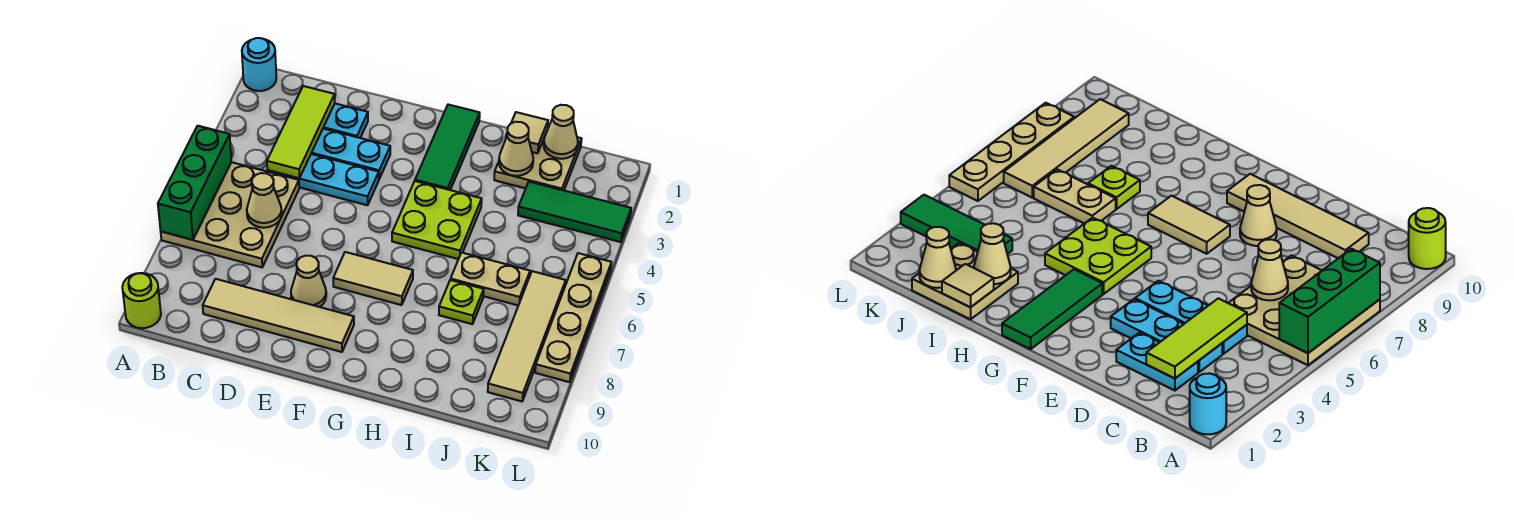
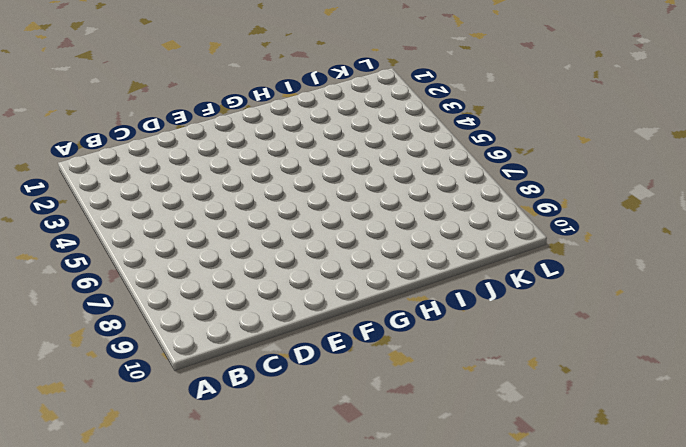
none -> cyan 1x1 round brick [242,38,276,91]
none -> tan 3x3 plate [161,162,299,267]
none -> lime 1x1 round brick [122,273,161,328]

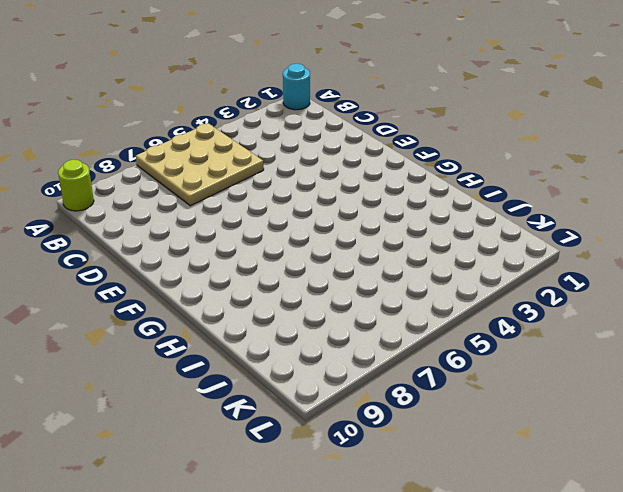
none -> cyan 1x2 plate [323,104,368,138]
none -> cyan 1x3 plate [311,129,390,179]
none -> cyan 1x3 plate [267,154,379,205]

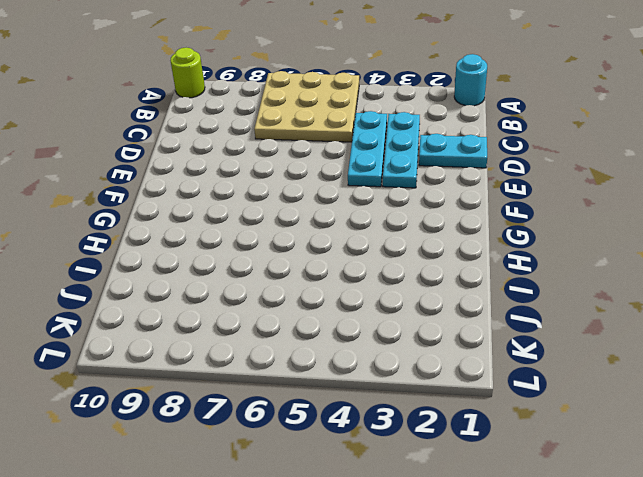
cyan 1x2 plate [419,134,487,168] -> cyan 1x2 plate turned to [323,104,368,138]
none -> tan 1x4 tile [203,279,354,352]
none -> tan 1x1 cone [291,256,326,307]
none -> tan 1x2 tile [333,252,413,305]

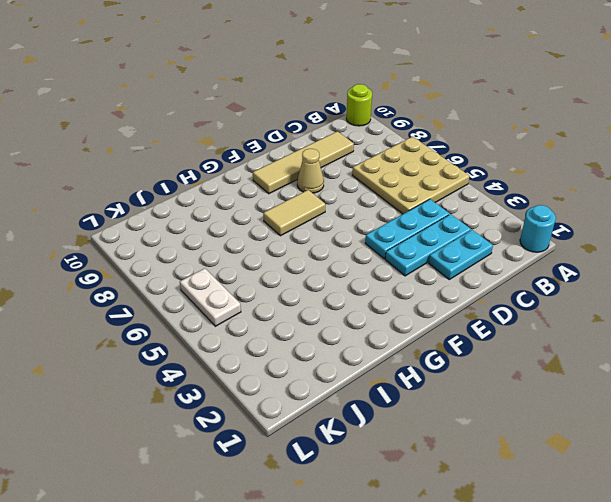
white 1x2 plate [180,268,241,326] -> tan 1x4 tile [488,271,566,401]
none -> green 1x3 tile [415,105,480,190]
none -> lime 2x2 plate [392,181,482,259]
none -> tan 2x2 plate [494,137,582,190]

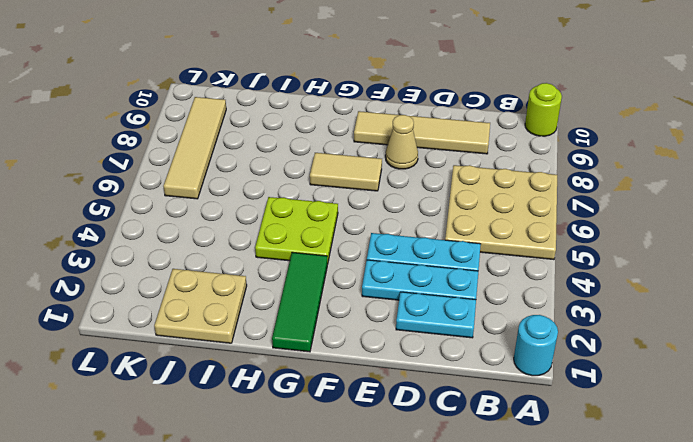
none -> tan 1x2 plate [451,253,530,305]
none -> lime 1x1 plate [439,280,484,324]
none -> green 1x3 tile [518,182,631,242]

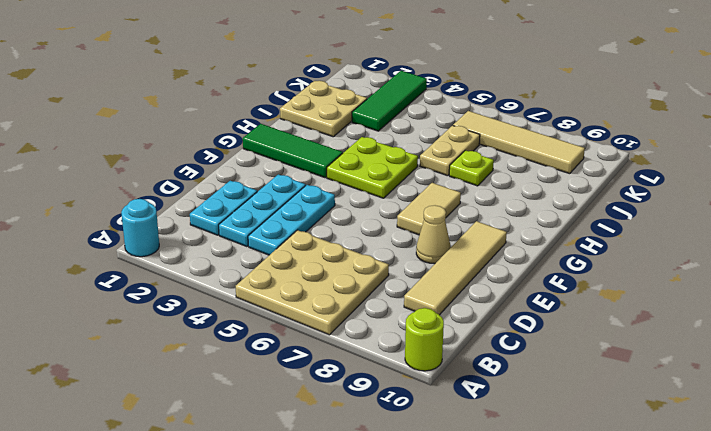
none -> tan 1x4 plate [535,253,611,382]
none -> green 1x3 brick [158,126,231,240]
none -> lime 1x3 tile [267,86,335,178]

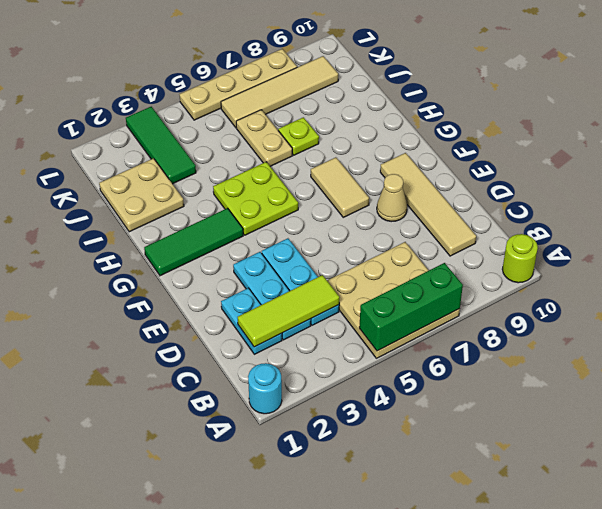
none -> tan 1x1 cone [247,173,282,228]
none -> tan 1x1 tile [506,112,548,153]
none -> tan 1x1 cone [499,122,533,176]

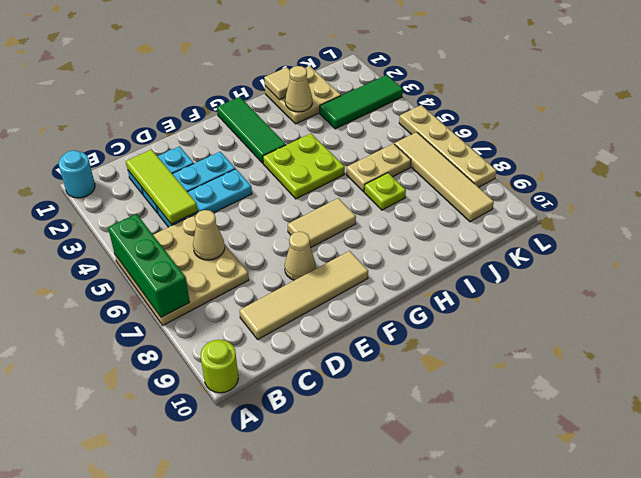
none -> tan 1x1 cone [544,105,578,159]

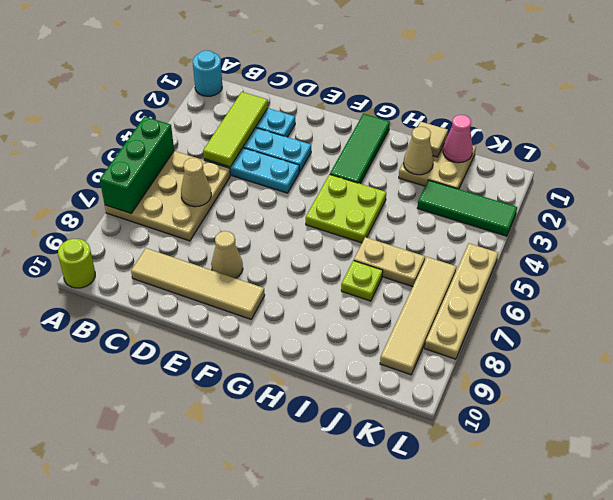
pink 1x1 cone [443,115,473,163] -> tan 1x1 cone [544,105,578,159]
none -> tan 1x2 tile [333,252,413,305]

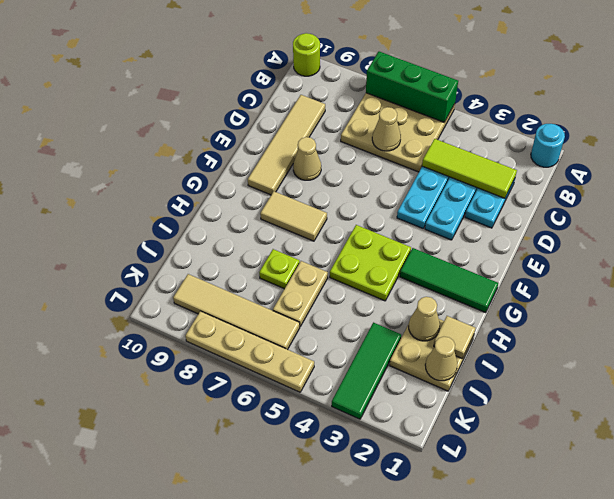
tan 1x2 tile [260,191,327,241] -> tan 1x2 tile turned to [333,252,413,305]

